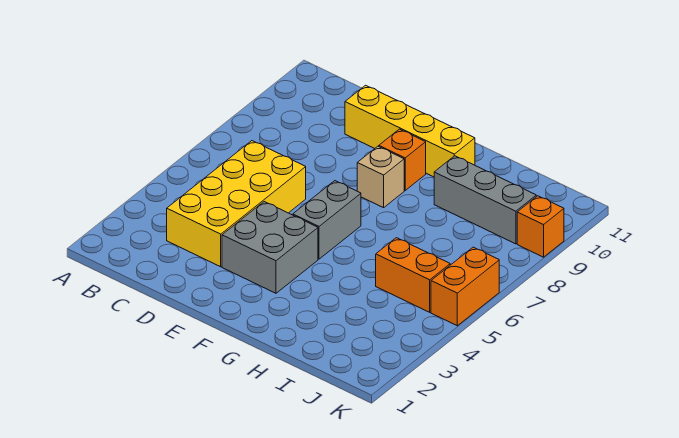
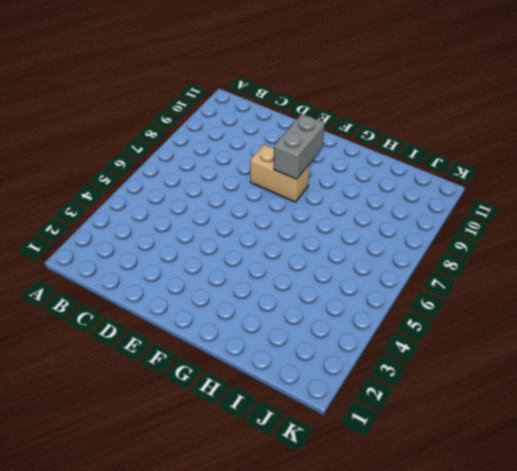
tan 1x2 brick [250,145,310,202] -> tan 1x1 brick [357,146,404,208]
grey 1x2 brick [274,114,325,179] -> grey 1x2 brick moved to [293,181,361,259]
none -> yellow 2x4 brick [167,141,306,267]
none -> yellow 1x4 brick [345,85,475,177]

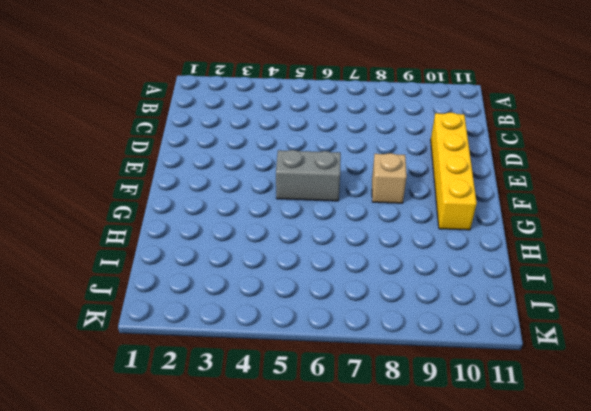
none -> yellow 2x4 brick [167,141,306,267]
none -> grey 2x2 brick [222,202,318,293]

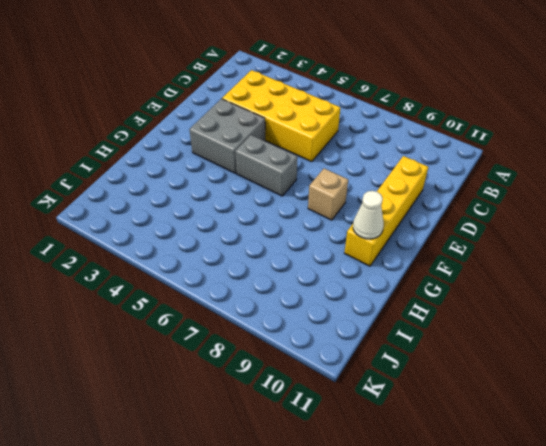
white 1x1 cone [353,191,384,239] -> none
none -> orange 1x1 brick [379,129,426,190]
none -> grey 1x3 brick [434,156,536,244]

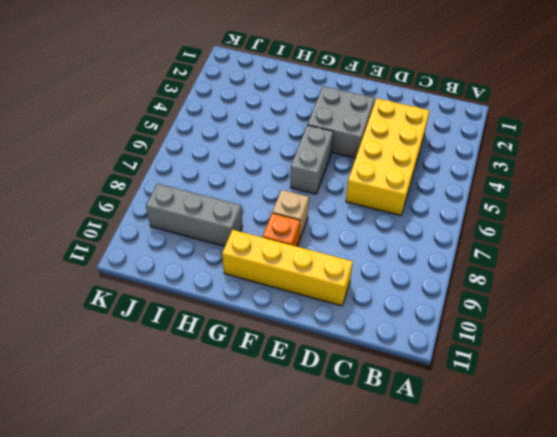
none -> orange 1x2 brick [376,238,450,312]
none -> orange 1x2 brick [431,247,499,326]

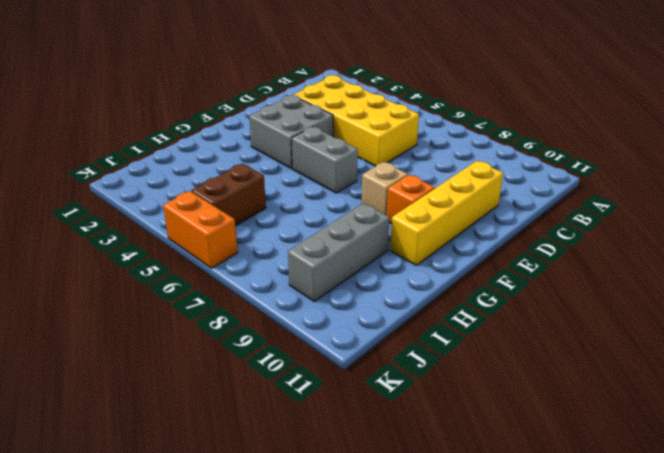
brown 1x2 brick [191,164,266,226] -> orange 1x2 brick [376,238,450,312]
none -> orange 1x1 brick [517,196,564,257]

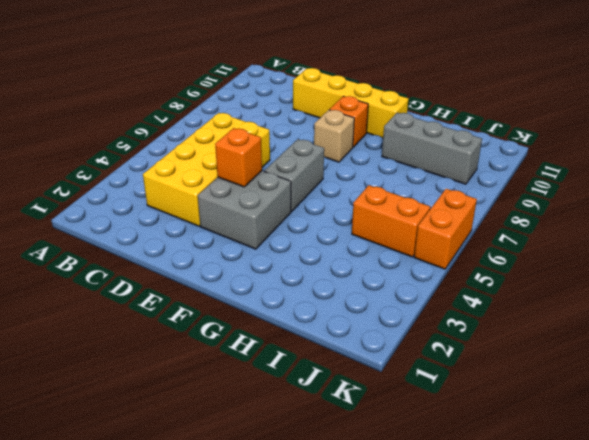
orange 1x1 brick [215,128,262,187] -> orange 1x1 brick moved to [517,196,564,257]

